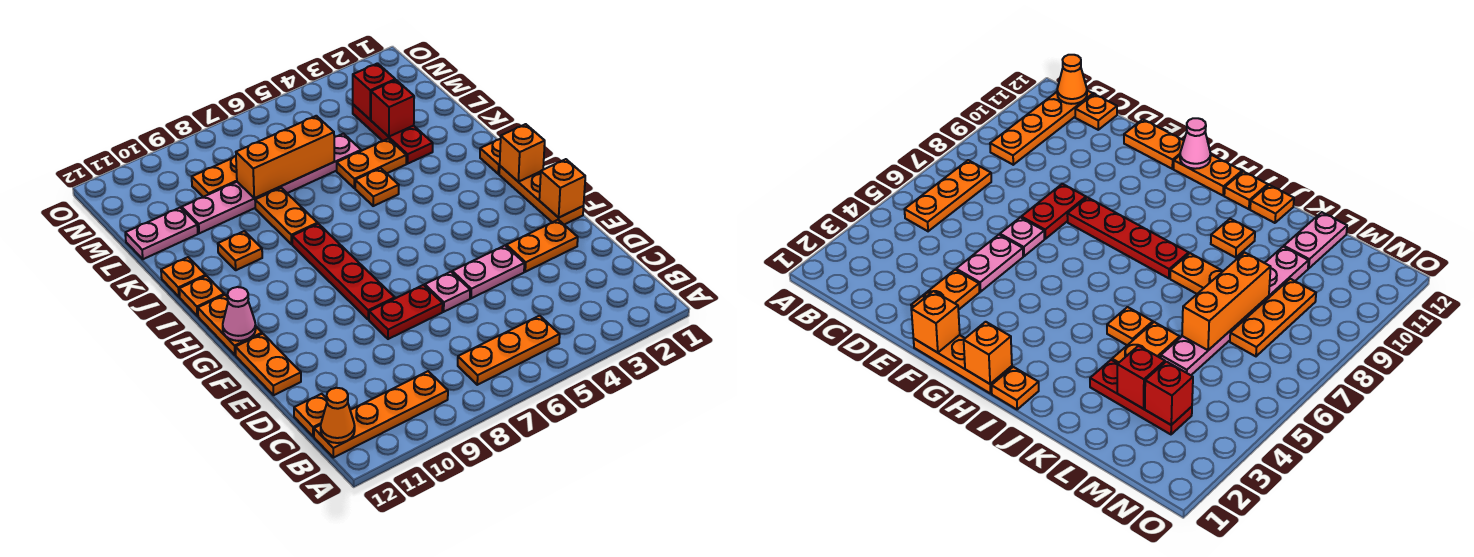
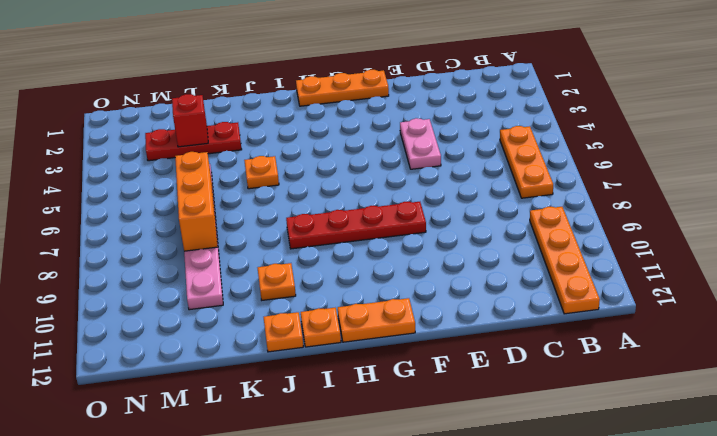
none -> orange 1x1 plate [294,394,327,437]
none -> orange 1x2 plate [506,220,578,272]
none -> pink 1x1 plate [425,272,470,312]

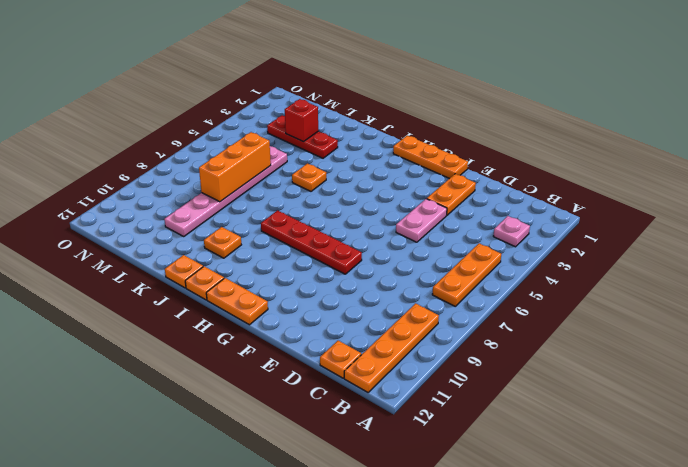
pink 1x1 plate [493,216,530,247] -> pink 1x1 plate moved to [425,272,470,312]
none -> red 1x2 plate [369,285,443,339]
none -> orange 1x2 plate [235,334,301,395]
none -> orange 1x1 plate [480,139,501,174]

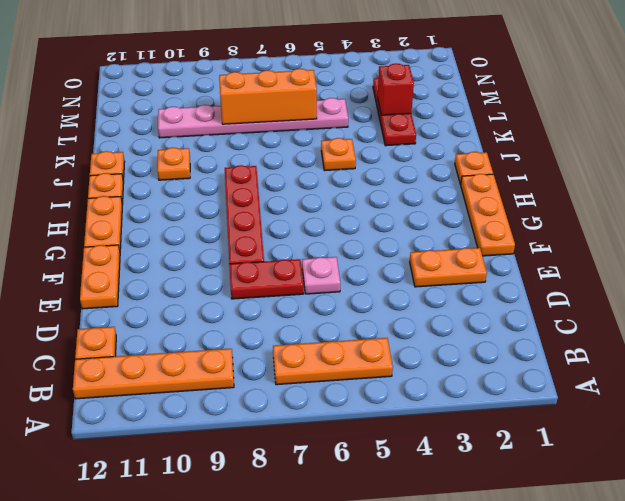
none -> pink 1x2 plate [452,246,524,298]
none -> orange 1x2 plate [255,188,318,244]
none -> orange 1x2 plate [337,139,406,188]

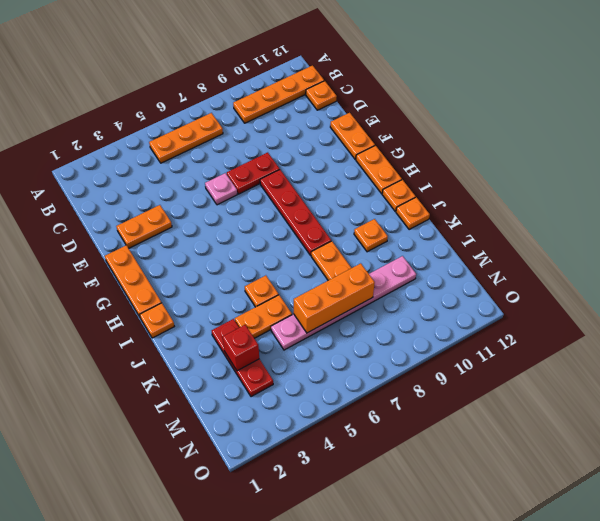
none -> pink 1x2 plate [452,246,524,298]
none -> pink 1x2 plate [125,208,198,259]
none -> orange 1x3 plate [192,156,237,197]

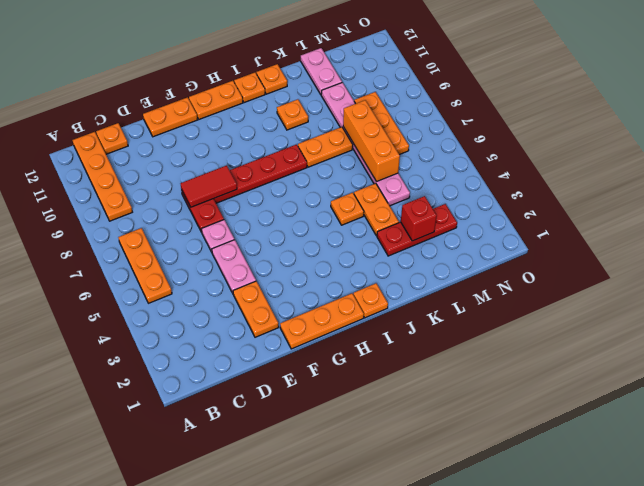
red 1x2 tile [181,165,237,207] -> none
none -> orange 1x1 cone [321,388,355,443]
none -> orange 1x1 brick [539,159,585,218]
none -> pink 1x1 cone [223,287,256,341]

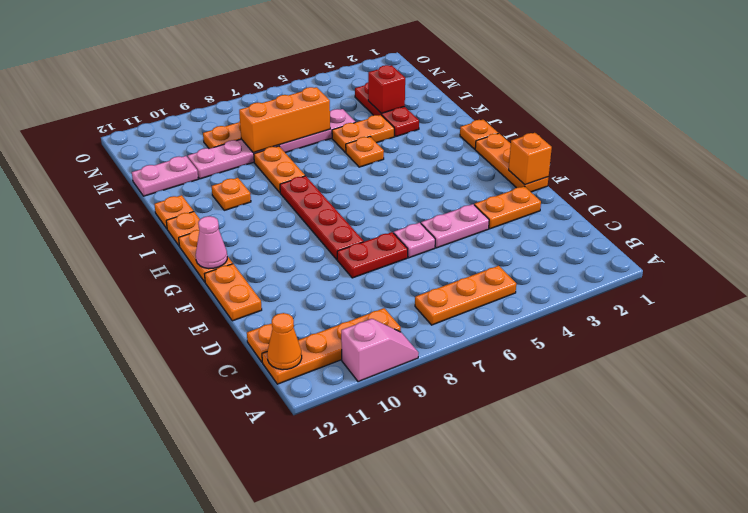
pink 1x2 slope [341,319,419,382] -> none
none -> orange 1x1 brick [500,124,545,182]
none -> red 1x1 brick [353,63,395,120]

